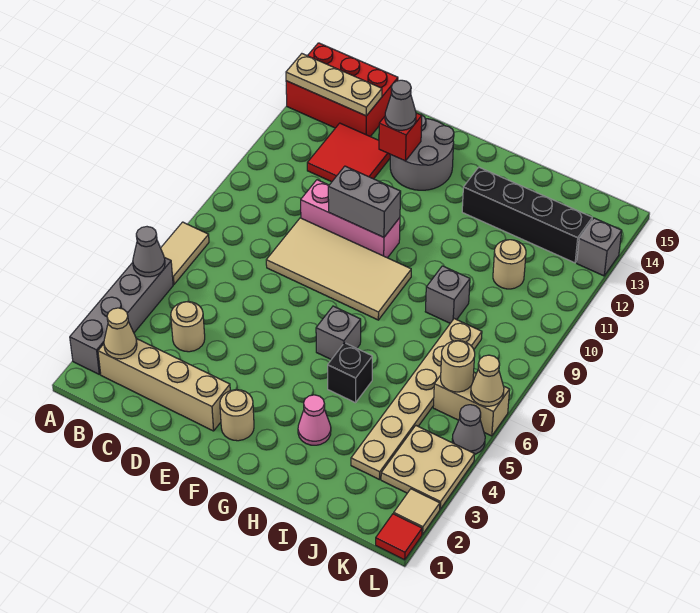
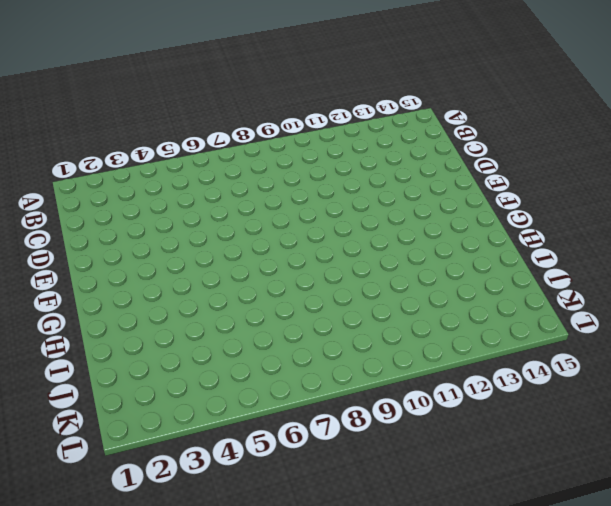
none -> grey 1x4 brick [70,258,173,374]
none -> tan 1x2 tile [161,222,209,284]
none -> red 2x3 brick [286,43,398,137]
none -> tan 1x4 brick [98,339,230,431]

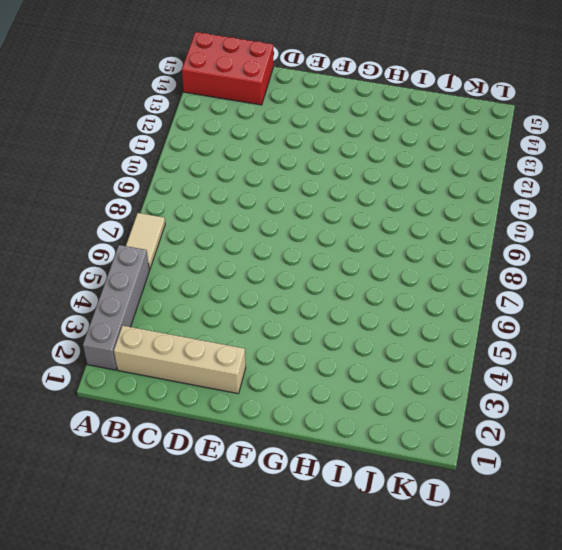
none -> tan 1x1 round brick [171,302,205,352]
none -> red 2x2 tile [307,123,390,182]
none -> tan 2x4 tile [266,218,411,320]
none -> pink 1x3 brick [301,180,400,258]

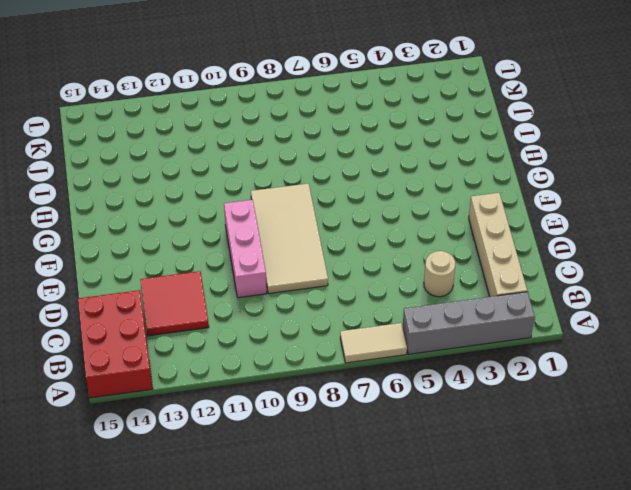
none -> grey 2x2 round brick [390,114,454,190]
none -> tan 1x1 round brick [220,390,254,441]
none -> grey 1x1 brick [316,306,361,360]
none -> pink 1x1 cone [298,395,331,445]

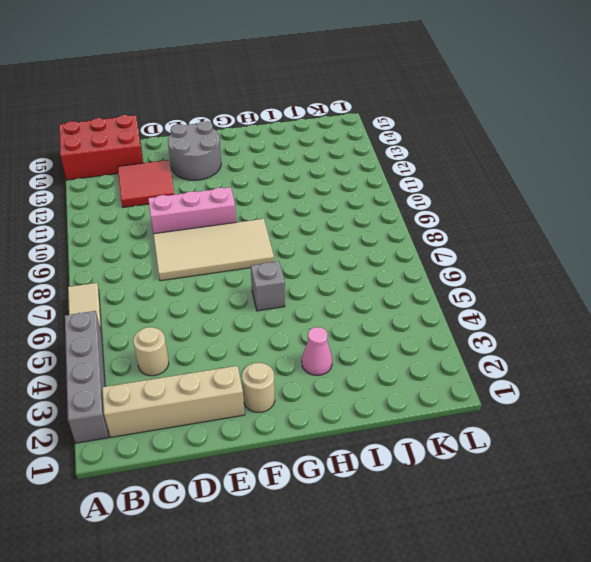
none -> black 1x1 brick [328,343,372,403]
none -> black 1x4 brick [462,167,592,263]
none -> grey 1x1 brick [425,266,470,323]
none -> tan 1x6 plate [351,319,482,480]

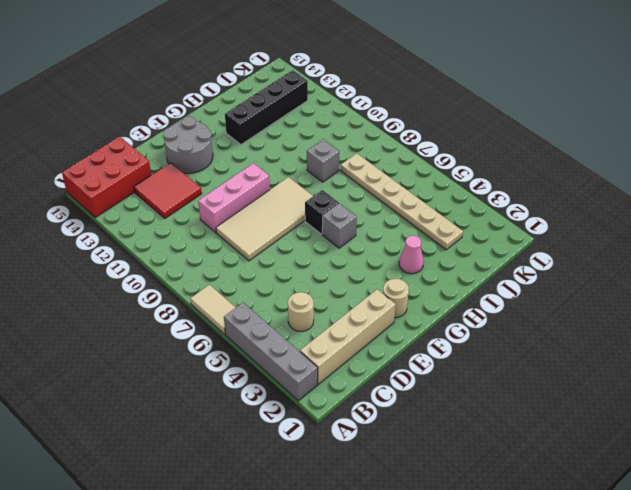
black 1x1 brick [305,190,339,234] -> black 1x1 brick moved to [328,343,372,403]
none -> tan 1x1 round brick [493,240,526,289]
none -> tan 2x2 plate [381,426,475,509]
none -> tan 1x2 brick [433,372,510,436]
none -> red 1x1 tile [376,514,422,560]

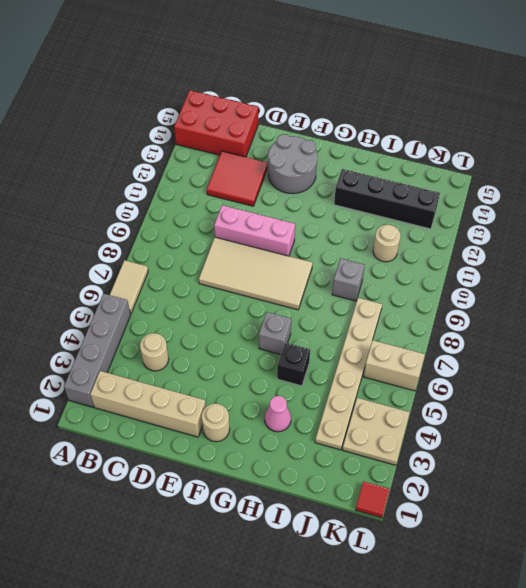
none -> tan 1x1 tile [394,489,440,534]
none -> grey 1x1 cone [452,405,485,454]
none -> grey 1x1 brick [577,218,622,276]
none -> grey 1x1 cone [133,227,165,277]

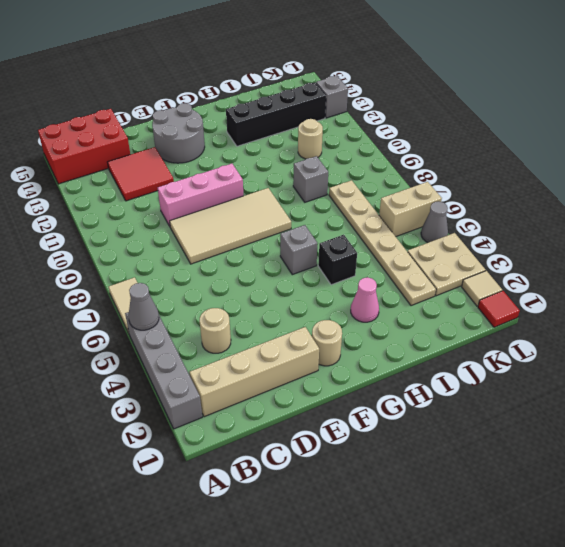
none -> tan 1x3 plate [286,54,382,116]
none -> tan 1x1 cone [104,308,137,359]
none -> grey 1x2 brick [328,166,401,237]
none -> red 1x1 brick [379,113,422,161]

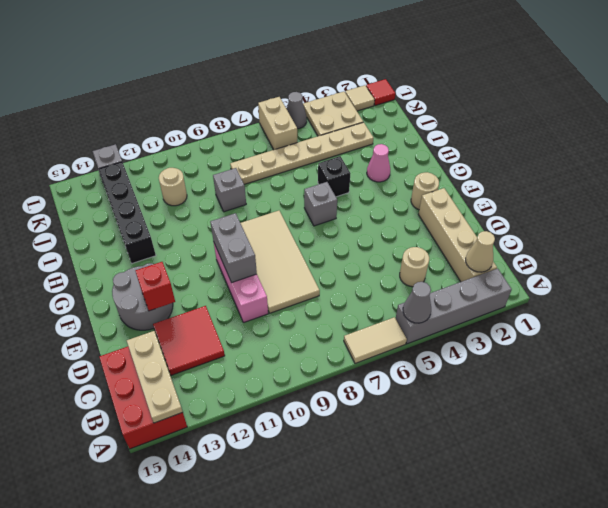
none -> tan 1x1 round brick [441,341,475,392]
none -> tan 1x1 cone [471,355,504,406]
none -> grey 1x1 cone [385,80,416,130]

